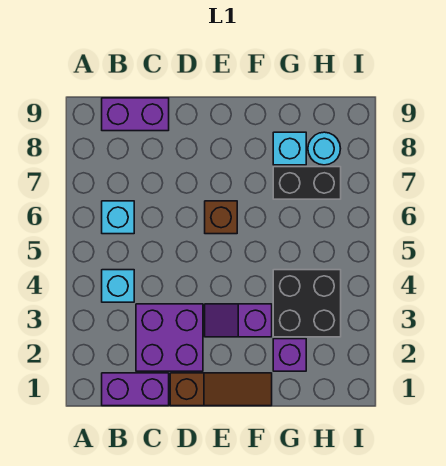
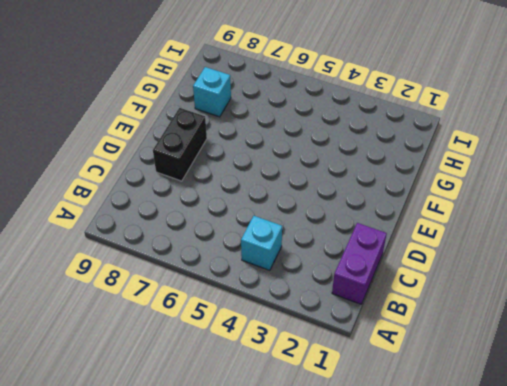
black 1x2 brick [153,108,207,181] -> black 1x2 brick moved to [273,167,341,199]
none -> cyan 1x1 brick [102,201,134,234]
none -> purple 1x2 brick [102,98,169,131]
none -> purple 2x2 brick [136,304,203,371]

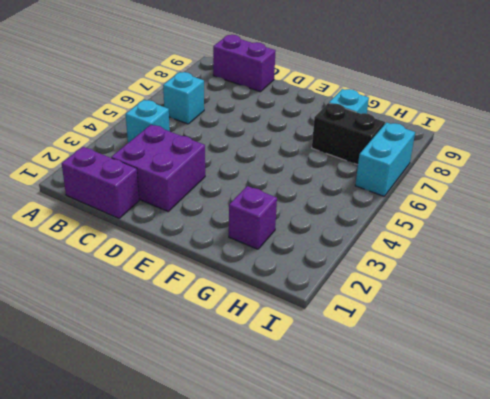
cyan 1x2 brick [355,122,415,196] -> none
none -> brown 1x3 slope [170,373,272,406]
none -> purple 1x2 slope [205,304,272,337]
none -> brown 1x1 brick [205,201,237,234]

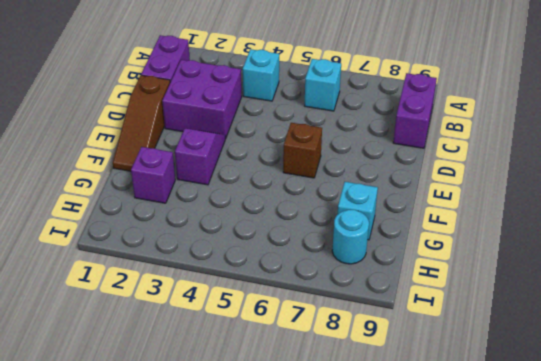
none -> black 2x2 brick [273,270,341,337]
none -> black 1x2 brick [273,167,341,199]

